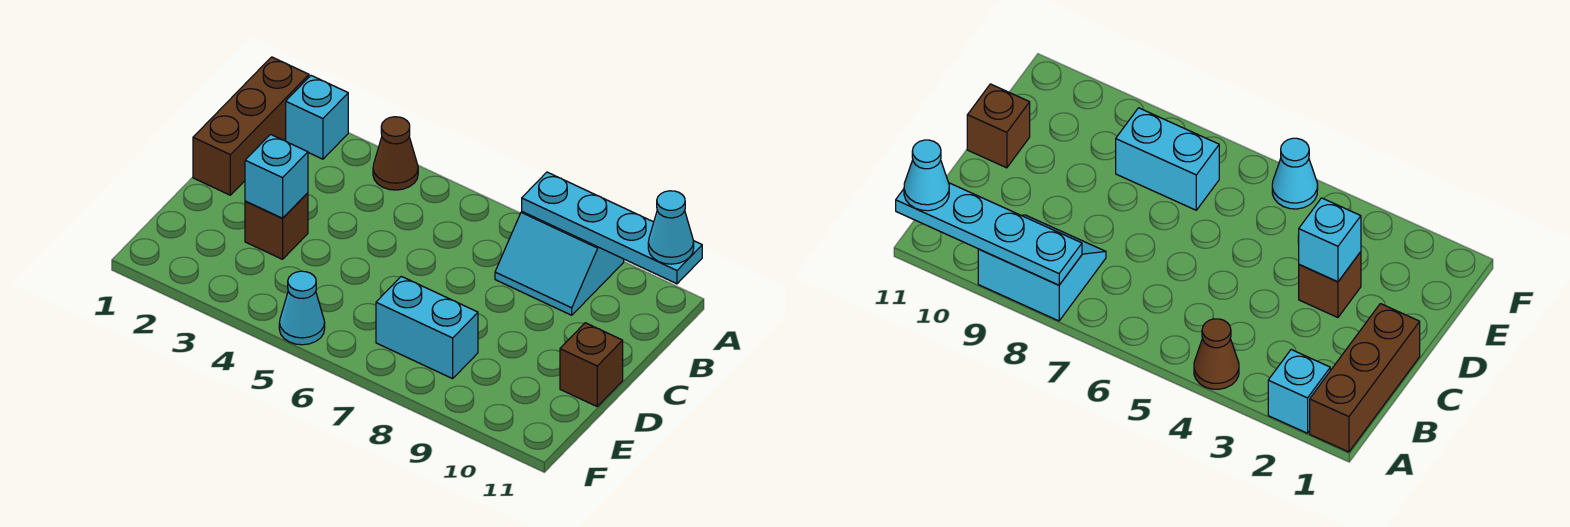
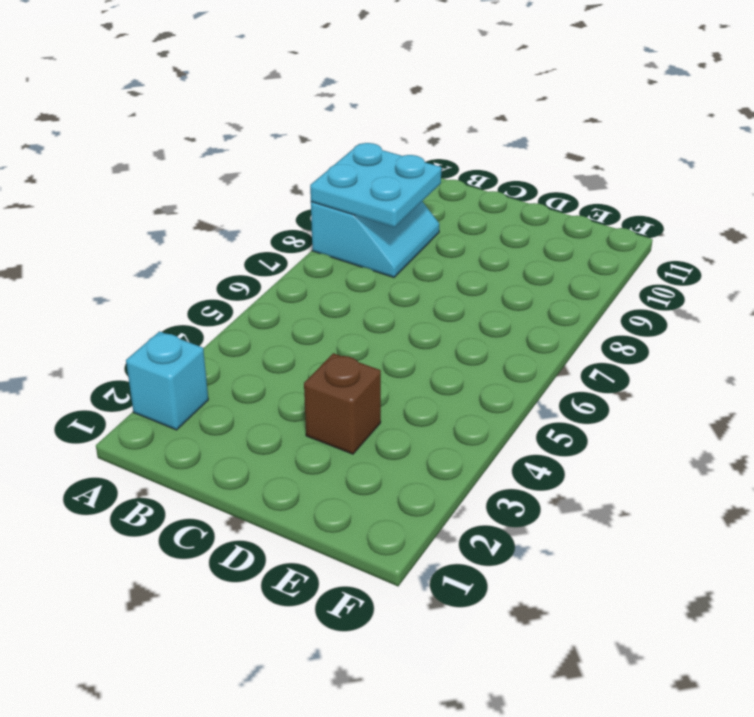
cyan 2x2 plate [310,143,441,227] -> cyan 1x4 plate [522,172,702,284]
none -> brown 1x3 brick [193,57,309,195]
none -> brown 1x1 cone [373,117,418,190]

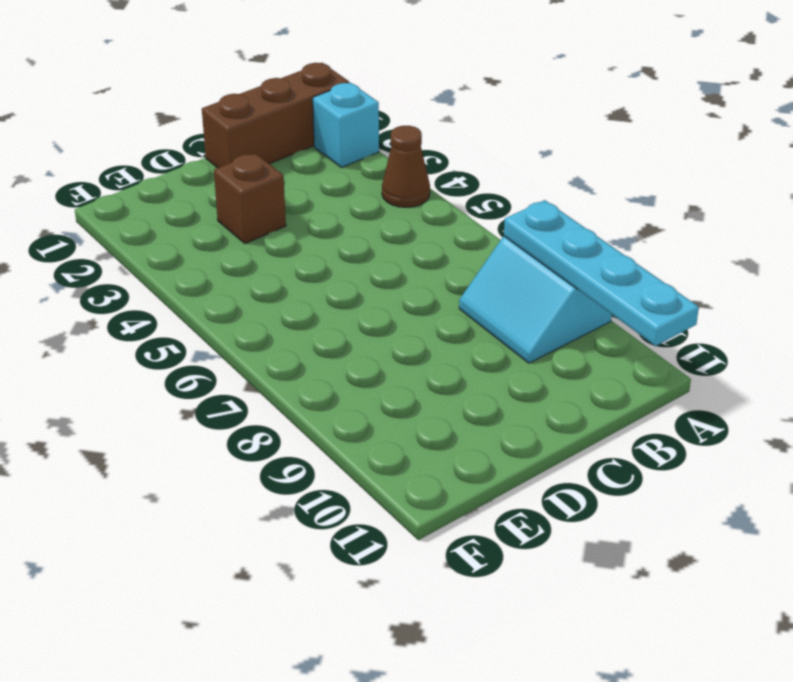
none -> brown 1x1 brick [560,323,623,406]
none -> cyan 1x2 brick [376,276,478,379]

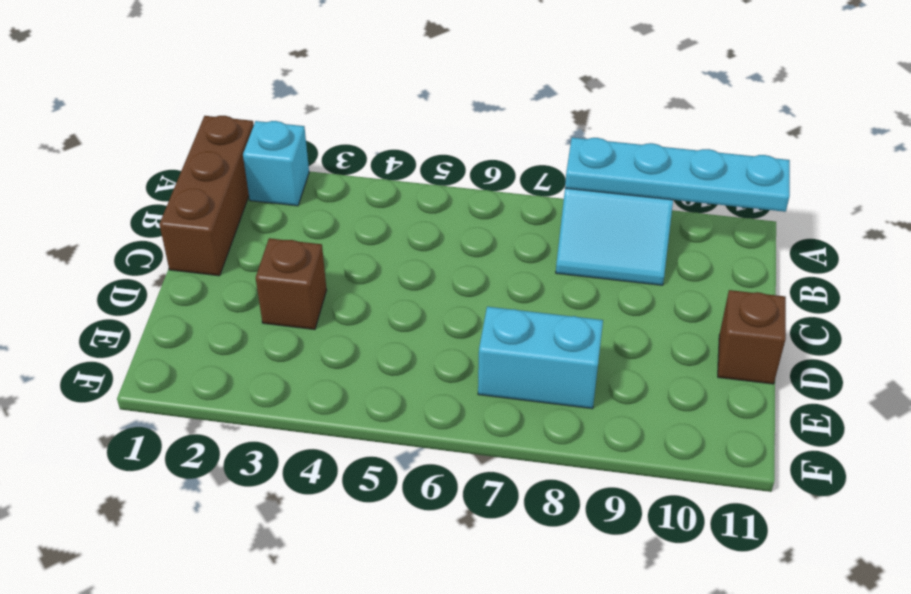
none -> brown 1x1 cone [373,117,418,190]
none -> cyan 1x1 cone [279,271,325,345]

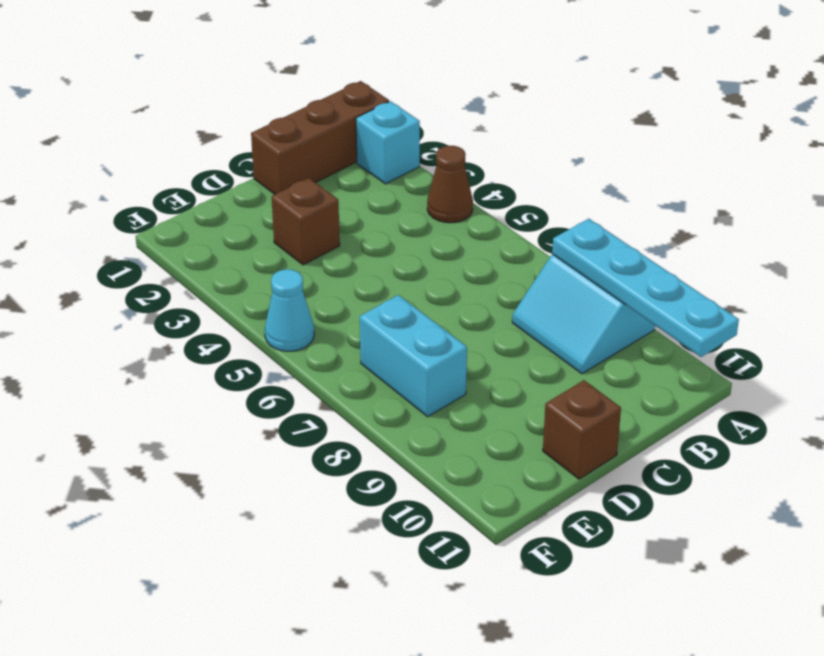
none -> cyan 1x1 brick [245,134,308,218]
none -> cyan 1x1 cone [648,191,694,264]

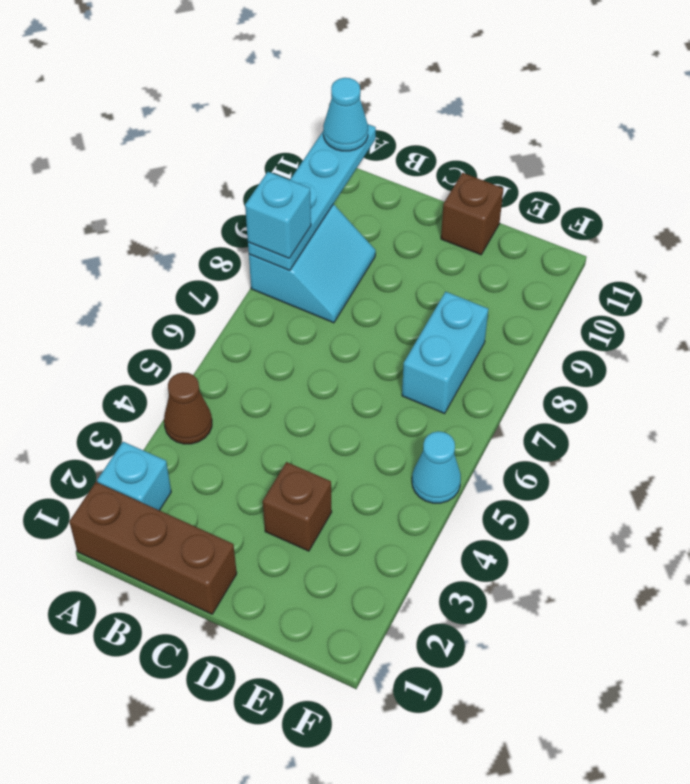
cyan 1x1 brick [245,172,311,258] -> cyan 1x1 brick moved to [245,134,308,218]

